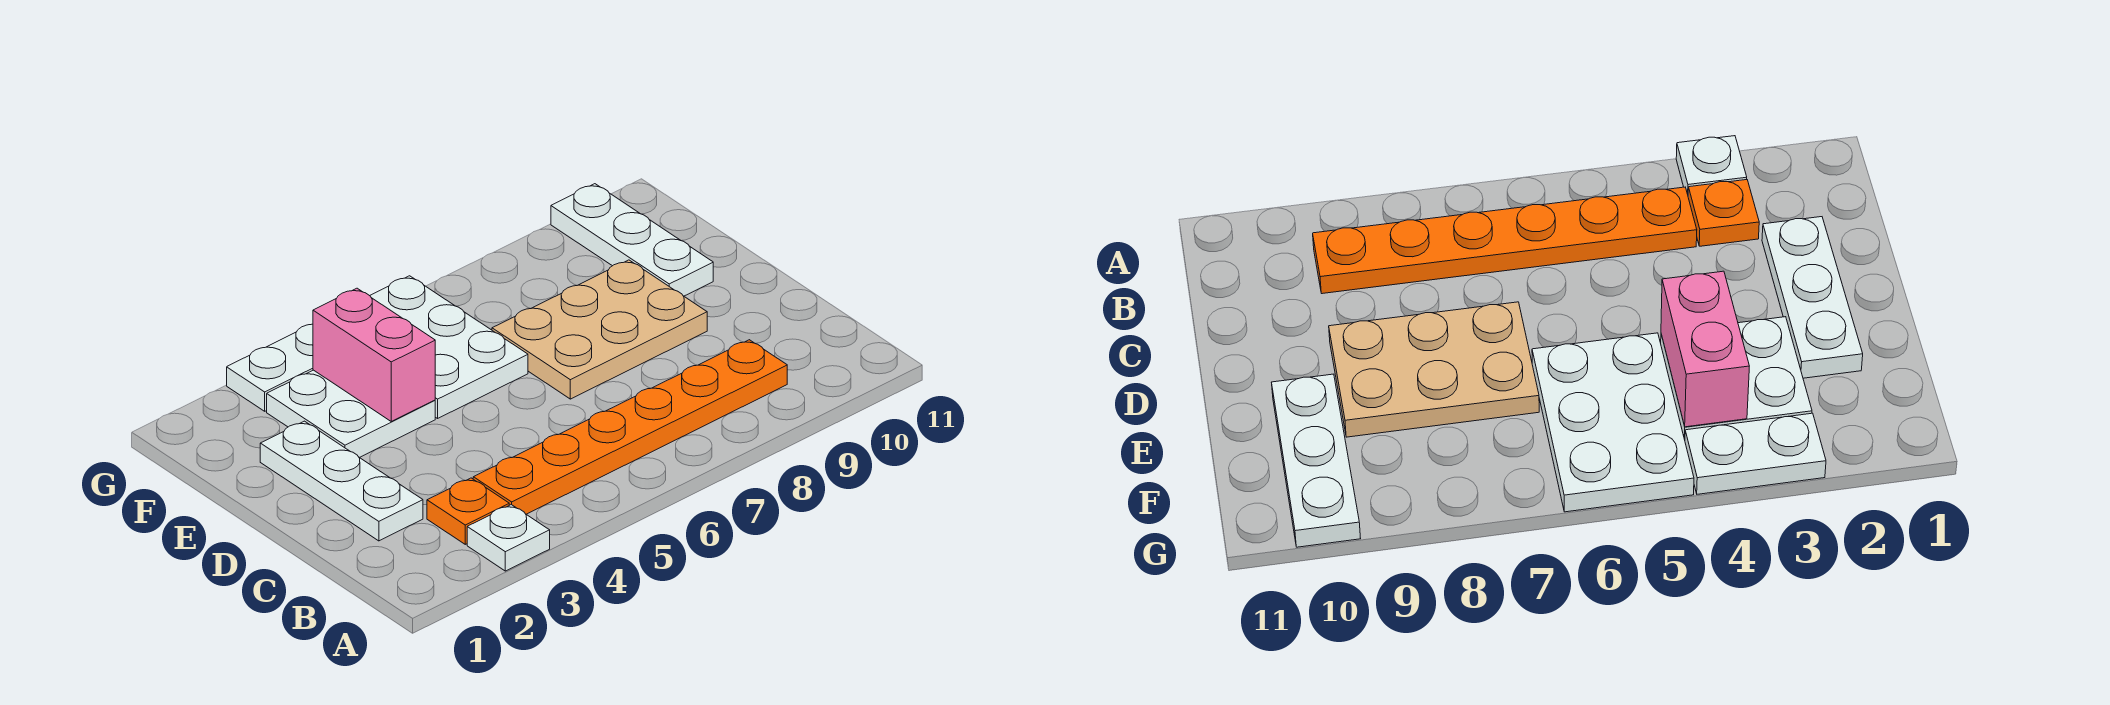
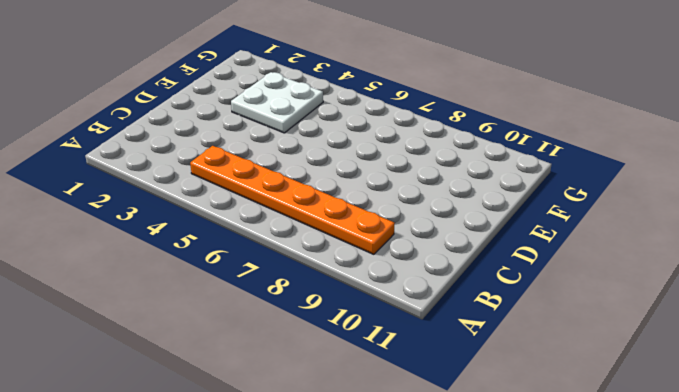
none -> white 1x1 plate [467,505,550,571]
none -> orange 1x1 plate [427,478,509,544]

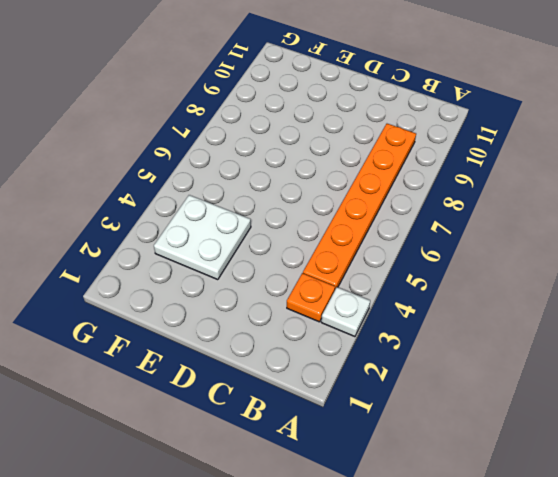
none -> white 1x3 plate [260,421,423,541]
none -> tan 2x3 plate [492,260,707,399]

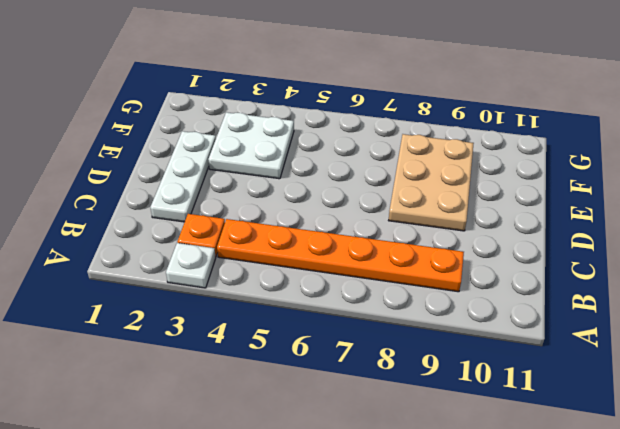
tan 2x3 plate [389,134,474,231] -> tan 2x3 plate turned to [492,260,707,399]
none -> white 2x3 plate [370,276,528,418]
none -> white 1x3 plate [551,184,713,296]

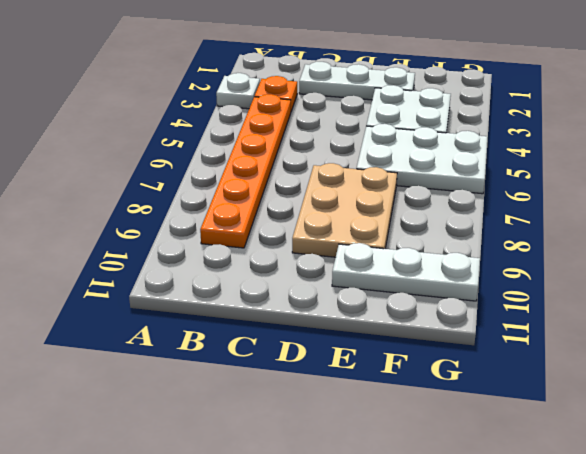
none -> white 1x2 plate [227,324,313,411]
none -> pink 1x2 brick [313,288,435,421]

